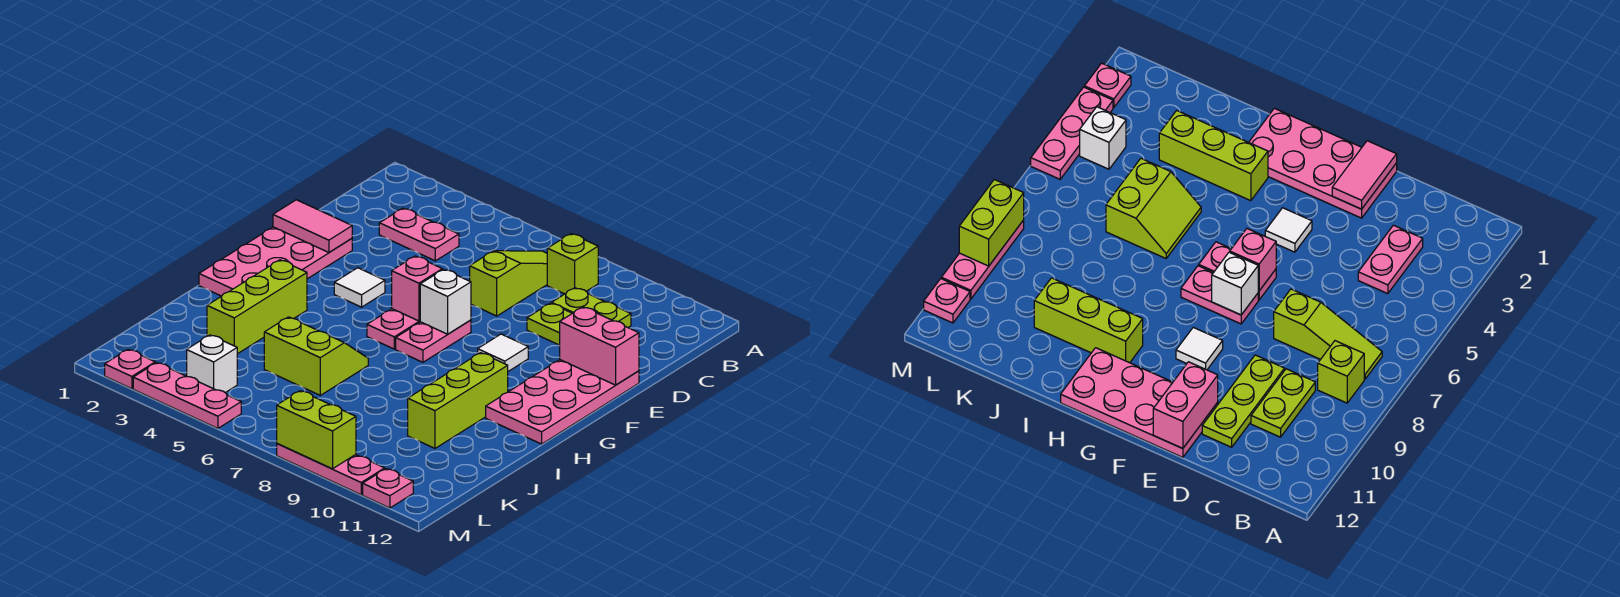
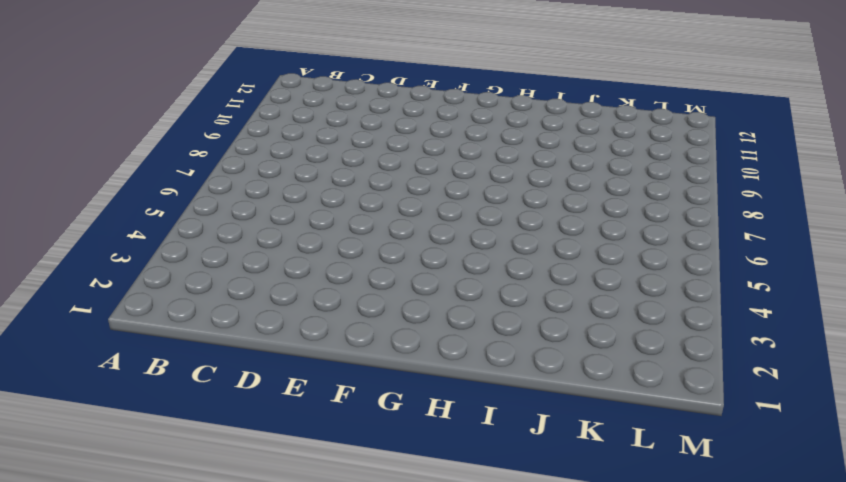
none -> lime 1x3 slope [470,251,547,316]
none -> lime 1x1 brick [547,234,598,294]
none -> pink 1x2 plate [379,208,459,261]

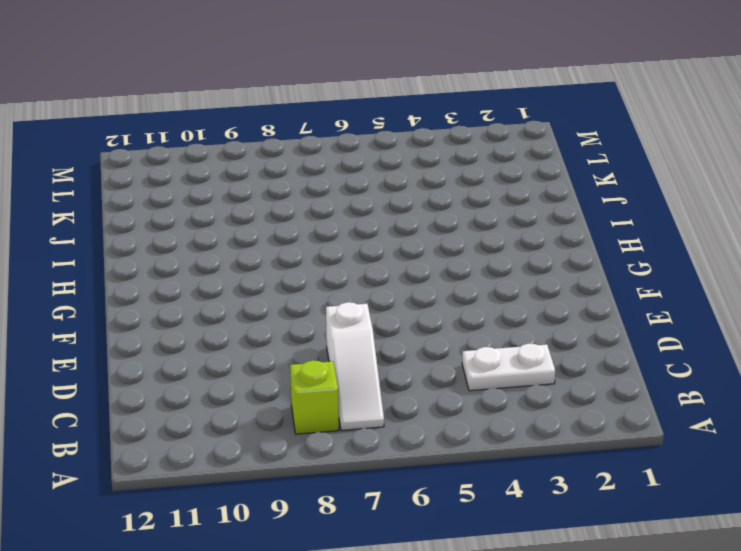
white 1x3 slope [326,302,384,430] -> lime 1x3 slope [470,251,547,316]
white 1x2 plate [462,343,555,391] -> pink 1x2 plate [379,208,459,261]
none -> lime 1x2 plate [551,288,631,327]
none -> lime 1x3 plate [527,303,572,345]
none -> pink 2x4 plate [199,227,352,296]

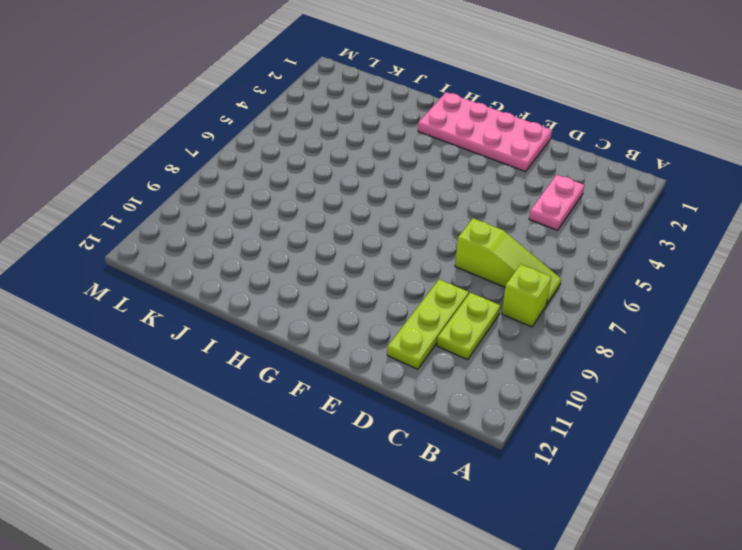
none -> pink 2x4 plate [486,360,639,444]
none -> white 1x1 tile [334,268,385,307]
none -> pink 1x2 plate [367,309,420,349]

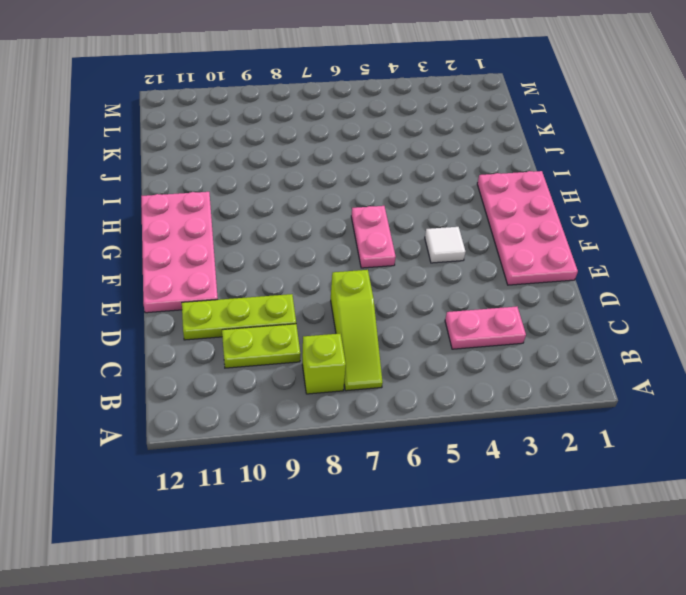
none -> pink 1x2 plate [396,320,471,362]
none -> white 1x1 tile [478,334,528,371]
none -> lime 1x3 brick [207,260,307,354]

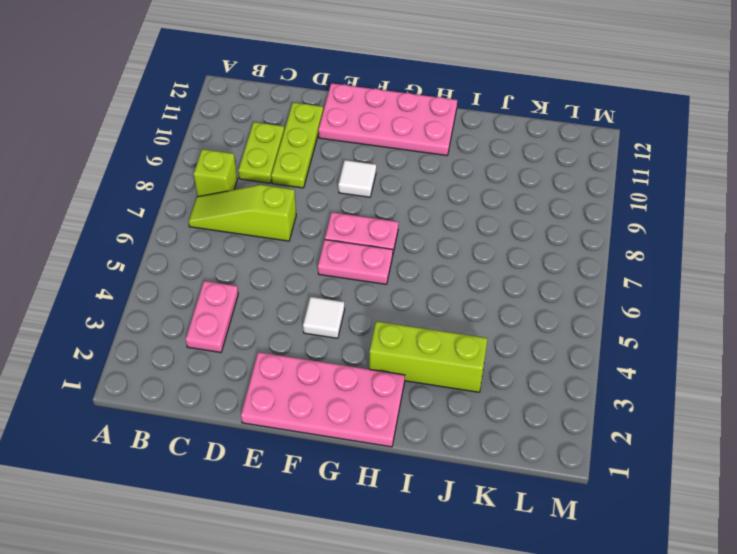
none -> lime 1x3 brick [408,353,508,448]
none -> lime 2x2 slope [264,317,368,395]
none -> white 1x1 brick [187,335,237,393]

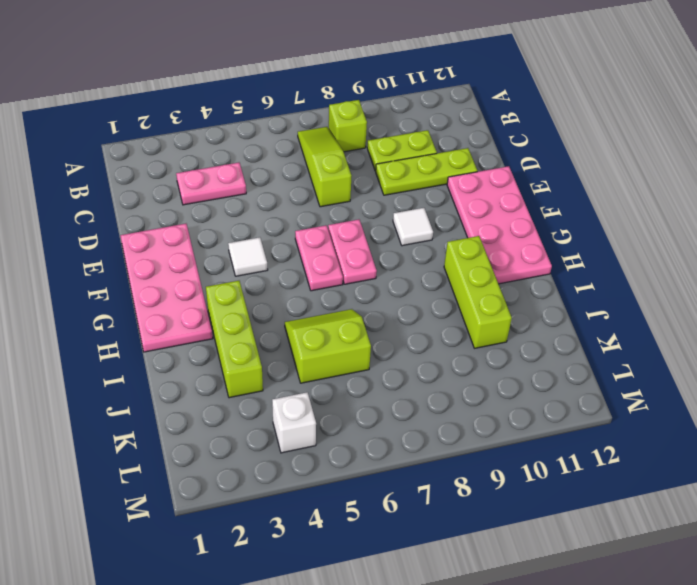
none -> pink 1x1 plate [105,349,155,389]
none -> pink 1x3 plate [133,363,241,428]
none -> pink 1x3 plate [277,444,385,495]

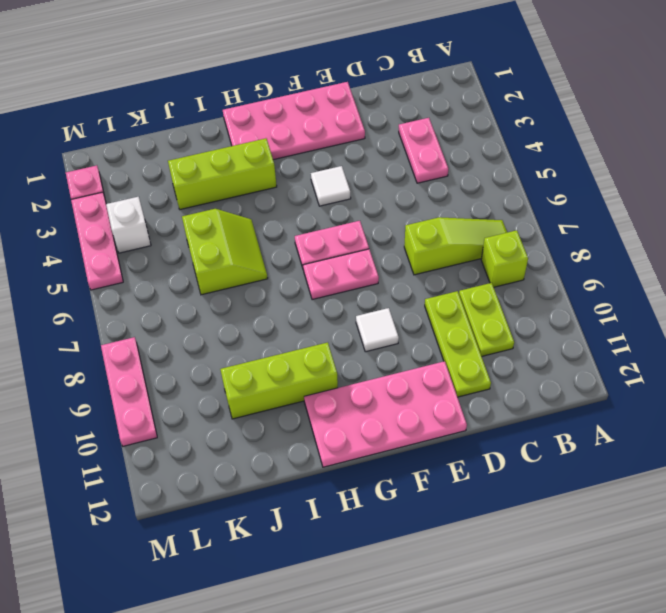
none -> pink 1x1 plate [363,469,413,508]
none -> pink 1x2 tile [273,200,352,252]
none -> pink 1x2 brick [560,307,639,385]

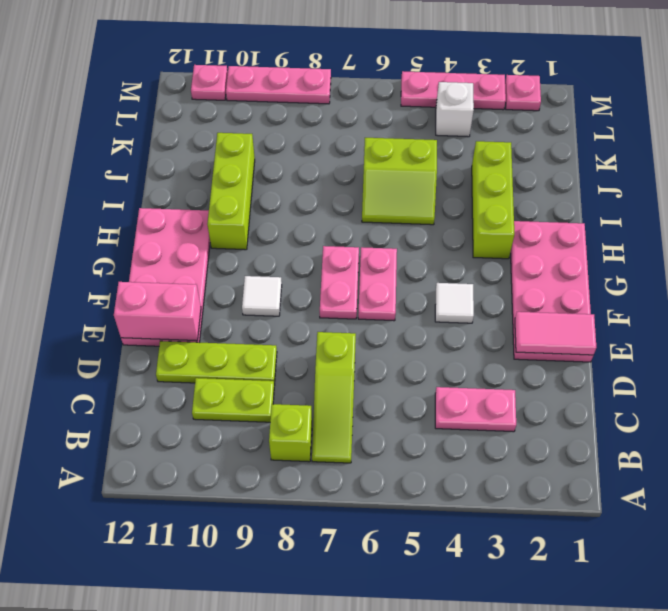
none -> pink 1x1 brick [392,256,442,321]
none -> white 1x1 brick [420,269,471,334]
none -> lime 1x2 brick [277,391,356,469]

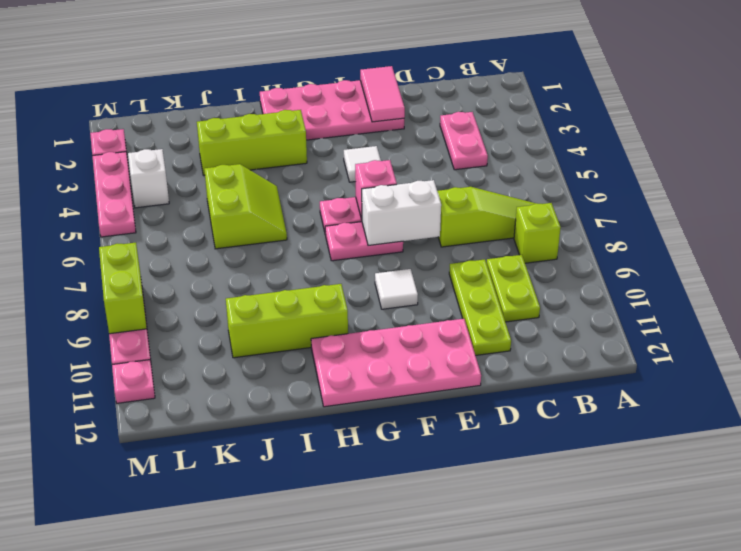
white 1x2 brick [362,180,441,246] -> white 1x1 brick [420,269,471,334]
none -> pink 1x2 brick [560,307,639,385]

